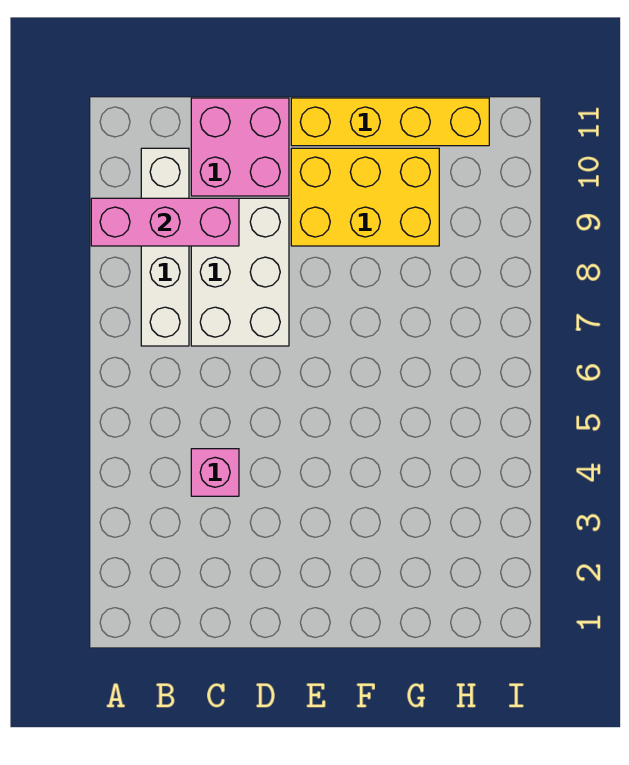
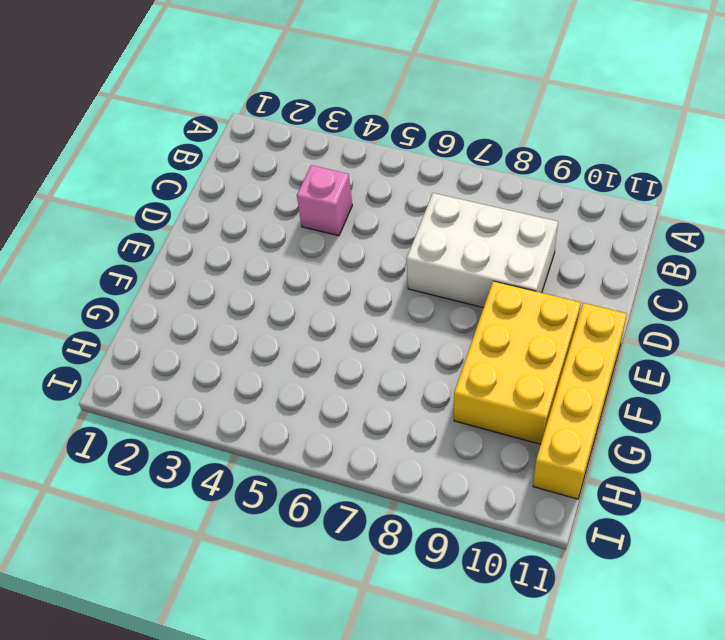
none -> white 1x4 brick [141,148,189,346]
none -> pink 2x2 brick [191,98,289,196]

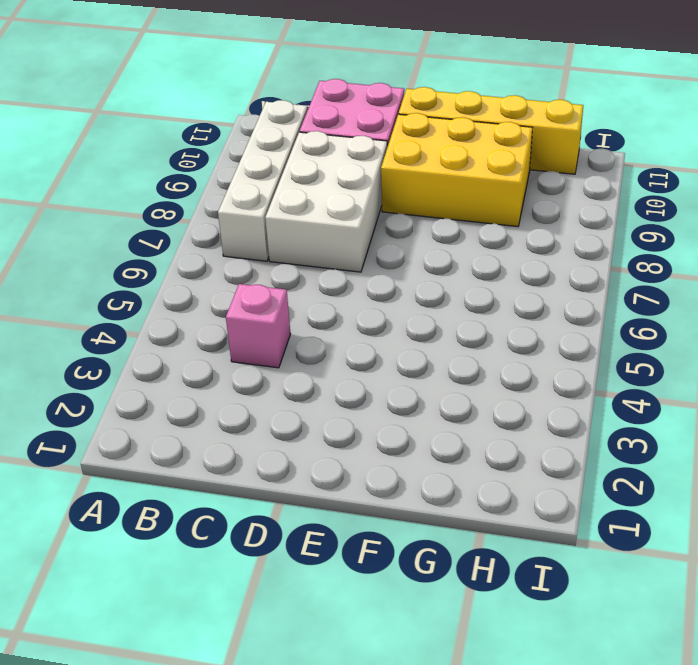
none -> pink 1x3 brick [91,198,239,246]

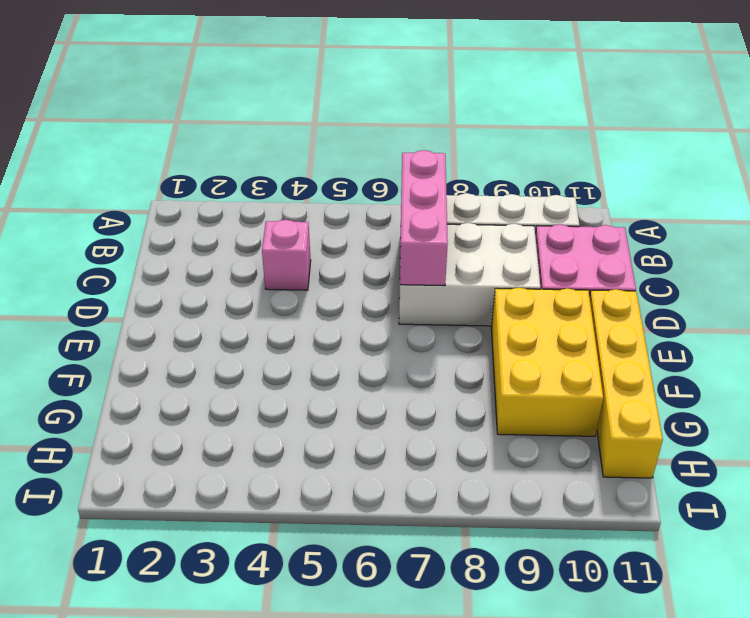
pink 1x3 brick [400,150,448,286] -> pink 1x3 brick moved to [91,198,239,246]

